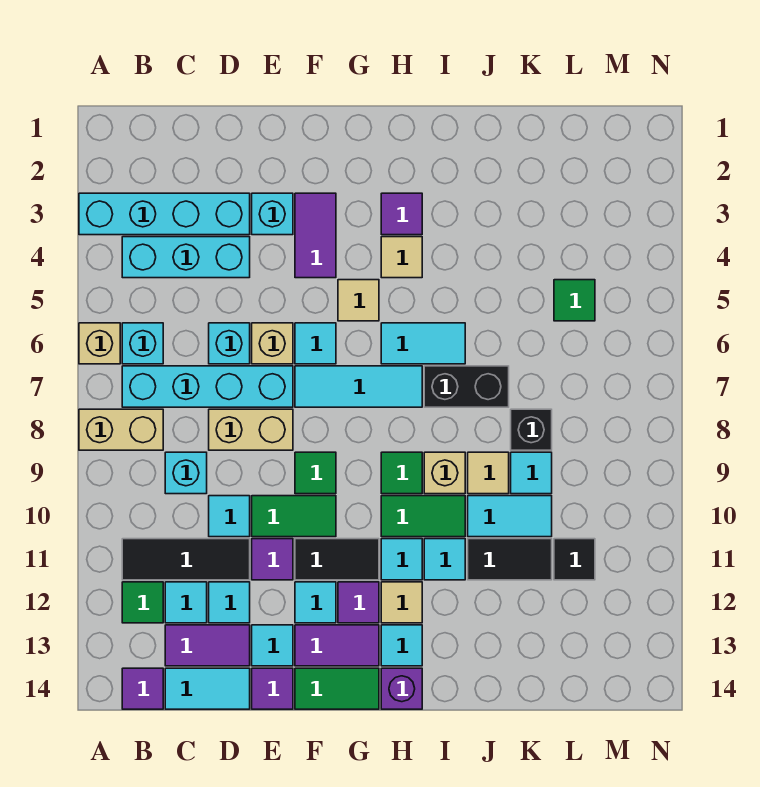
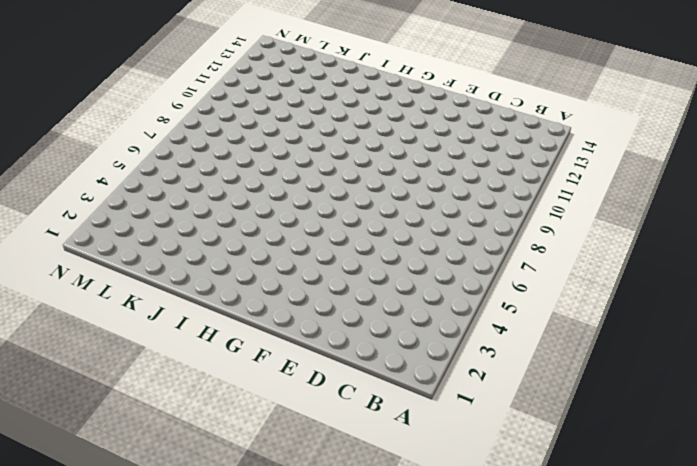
none -> cyan 1x4 brick [79,193,250,235]
none -> tan 1x1 brick [79,323,120,364]
none -> tan 1x2 brick [79,409,163,450]
none -> cyan 1x3 brick [122,237,250,278]

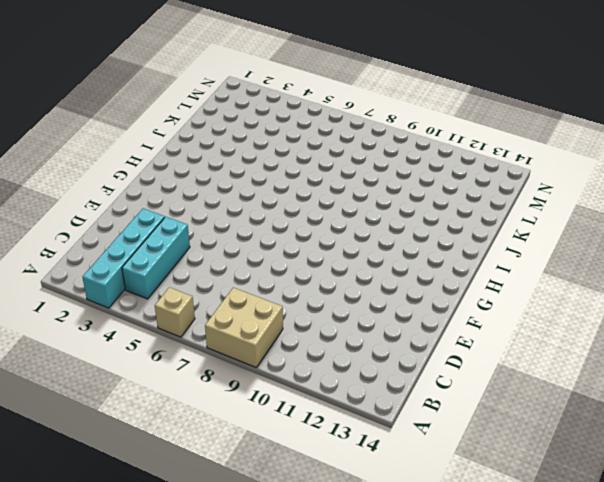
tan 2x2 brick [205,288,283,368] -> tan 1x2 brick [79,409,163,450]
none -> cyan 1x1 brick [122,323,163,364]
none -> cyan 1x4 brick [122,366,293,407]
none -> black 1x3 tile [122,539,250,580]
none -> green 1x1 tile [122,582,163,623]

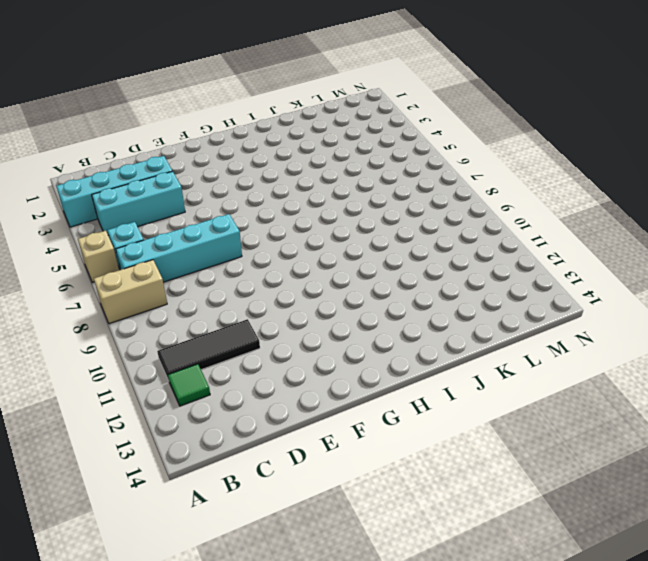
none -> purple 1x1 tile [122,668,163,709]
none -> cyan 1x1 brick [165,452,207,494]
none -> cyan 1x1 tile [165,582,207,623]
none -> purple 1x2 tile [165,625,250,666]

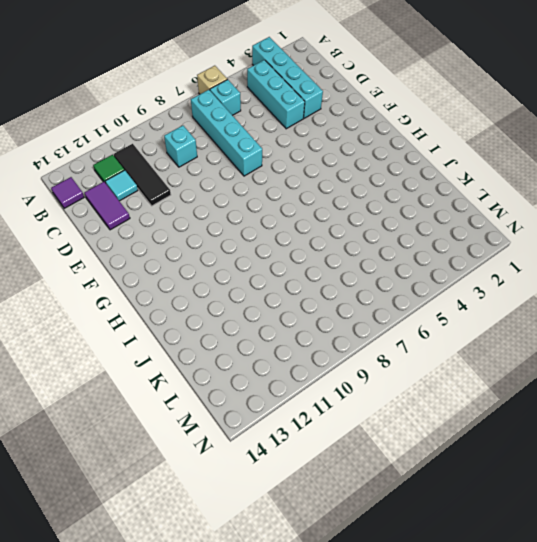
none -> tan 1x2 brick [79,409,163,450]
none -> cyan 1x2 tile [165,668,250,709]
none -> cyan 1x1 brick [209,323,250,364]
none -> tan 1x2 brick [209,409,293,450]

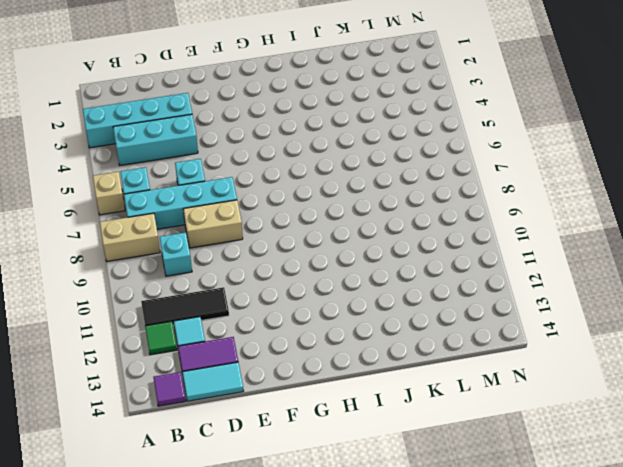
none -> cyan 1x1 tile [209,496,250,537]
none -> cyan 1x1 tile [209,582,250,623]
none -> cyan 1x1 brick [252,193,293,235]
none -> tan 1x1 brick [252,323,293,364]

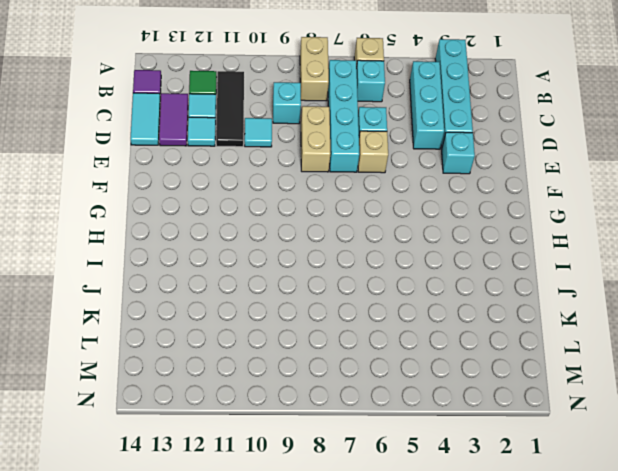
none -> green 1x2 tile [252,496,336,537]
none -> purple 1x1 tile [252,539,293,580]
none -> cyan 1x1 tile [252,625,293,666]
none -> purple 1x1 tile [252,668,293,709]

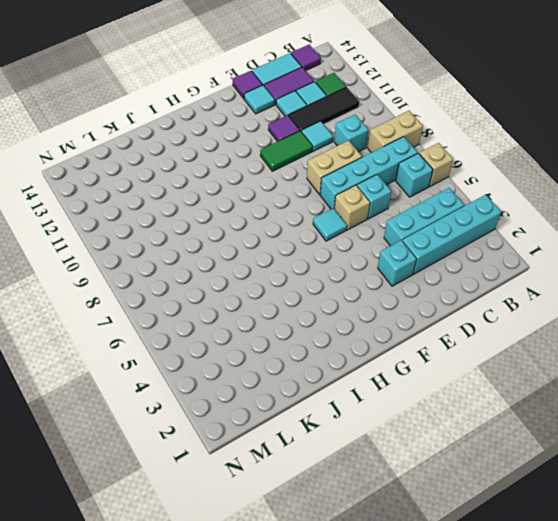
none -> purple 1x2 tile [295,193,336,278]
none -> cyan 1x3 tile [295,366,422,407]
none -> green 1x1 tile [295,452,336,494]
none -> black 1x2 tile [295,539,379,580]

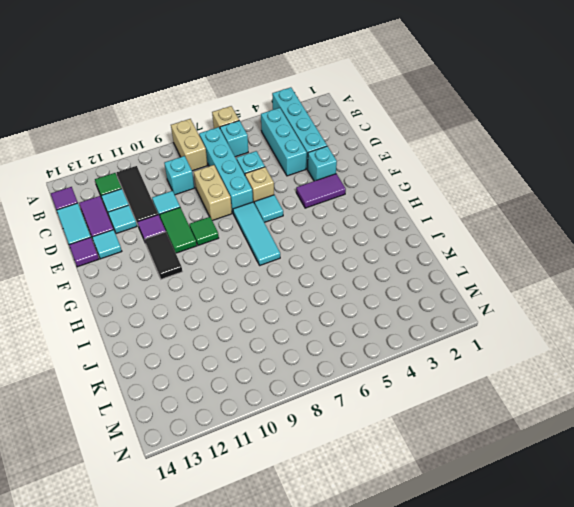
none -> cyan 1x1 tile [295,582,336,623]
none -> purple 1x2 tile [295,625,379,666]
none -> green 1x2 tile [295,668,379,709]
none -> tan 1x1 tile [338,280,379,321]

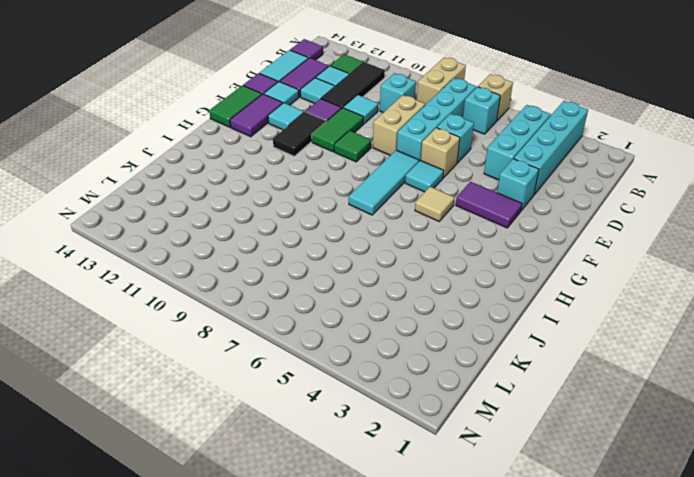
none -> purple 1x1 tile [338,582,379,623]
none -> purple 1x1 tile [381,193,422,235]
none -> tan 1x1 tile [381,237,422,278]
none -> cyan 1x2 tile [381,323,465,364]

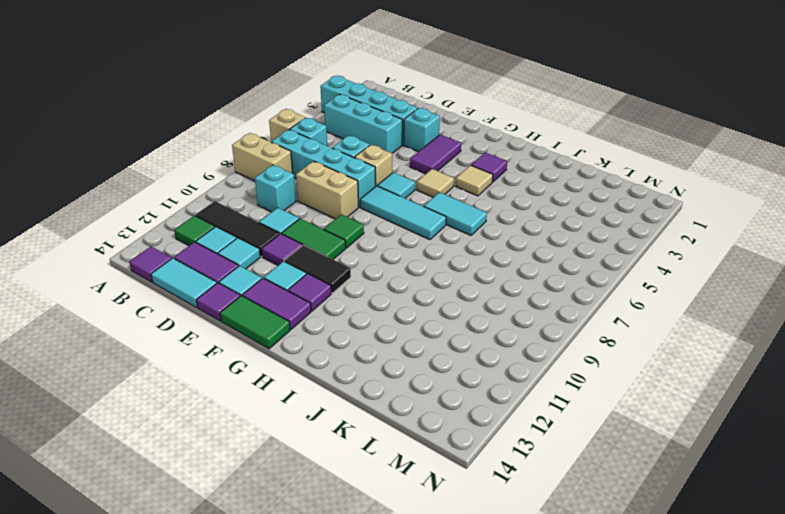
none -> green 1x1 tile [381,452,422,494]
none -> green 1x2 tile [381,496,465,537]
none -> cyan 1x1 tile [381,539,422,580]
none -> tan 1x1 tile [381,582,422,623]

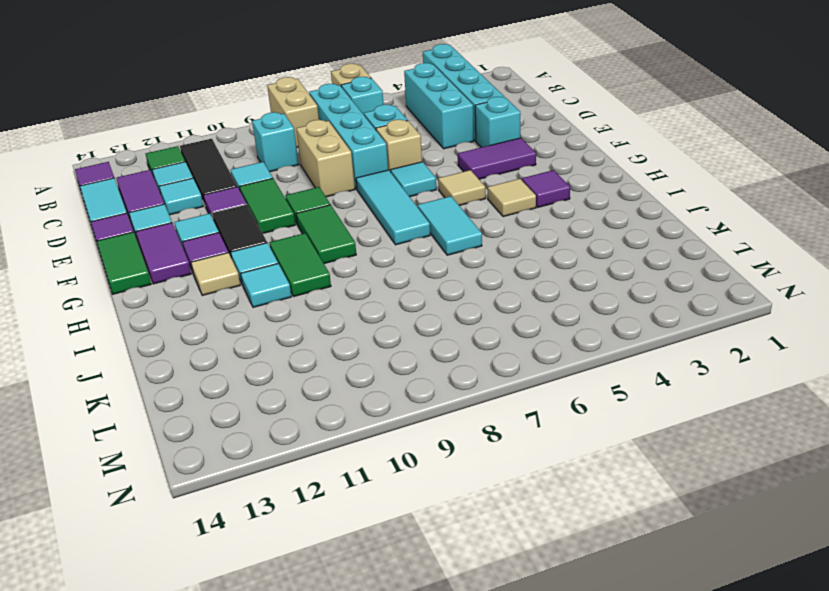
green 1x2 tile [296,205,356,264] -> green 1x1 tile [381,452,422,494]
none -> cyan 1x1 tile [381,625,422,666]
none -> purple 1x1 brick [381,668,422,709]
none -> black 1x2 brick [424,366,509,407]
none -> tan 1x1 brick [424,452,465,494]

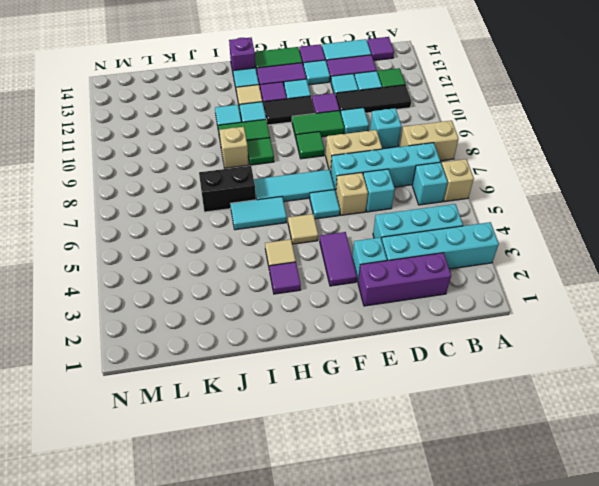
purple 1x3 brick [358,253,451,306] -> none
none -> tan 1x1 tile [468,452,509,494]
none -> cyan 1x2 tile [468,496,552,537]
none -> black 1x2 tile [468,539,552,580]
none -> black 1x1 brick [511,409,552,450]

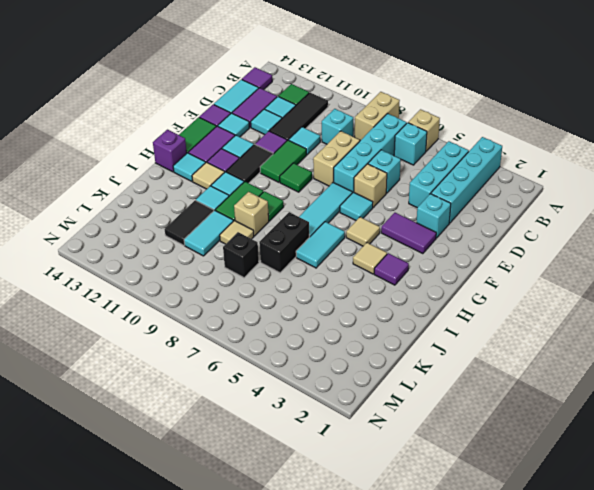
none -> cyan 1x1 tile [511,452,552,494]
none -> green 1x1 tile [554,280,595,321]
none -> black 1x1 tile [554,539,595,580]

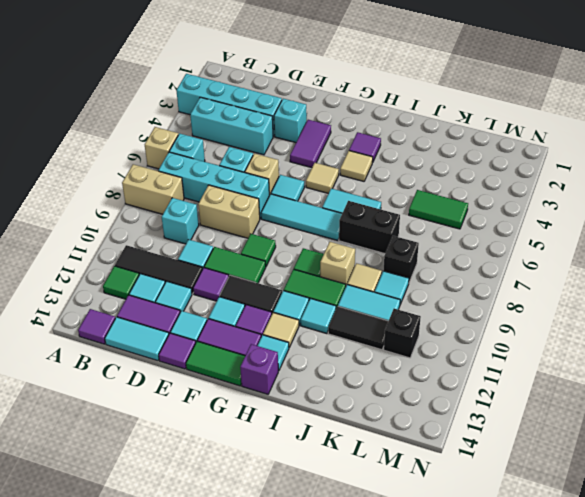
green 1x2 tile [409,190,468,229] -> green 1x1 tile [554,280,595,321]
black 1x1 brick [384,309,421,358] -> black 1x1 tile [554,539,595,580]

